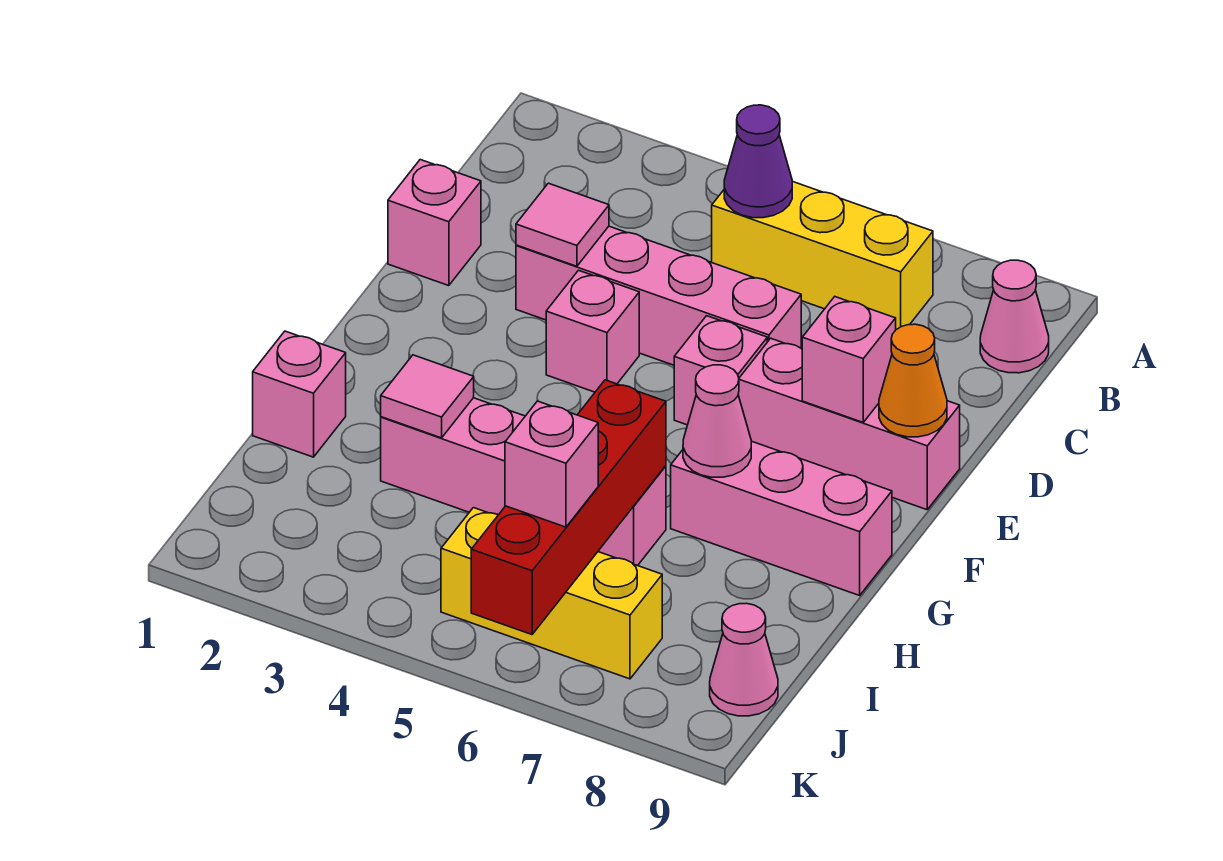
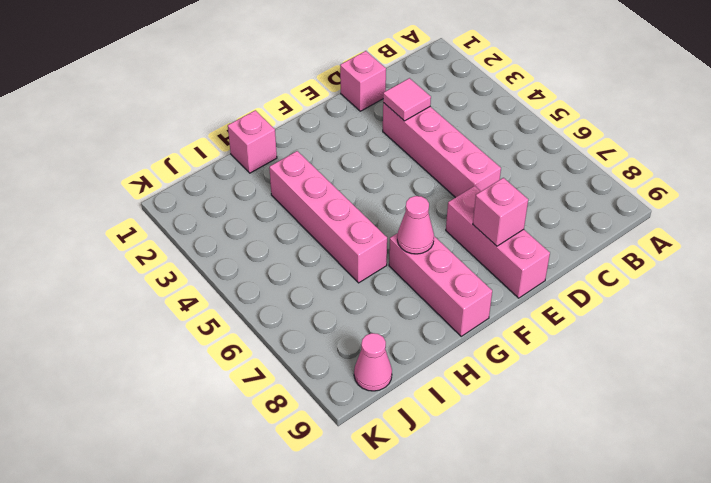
none -> yellow 1x3 brick [712,181,933,330]
none -> pink 1x1 cone [980,260,1049,373]
none -> pink 1x1 brick [546,270,639,392]

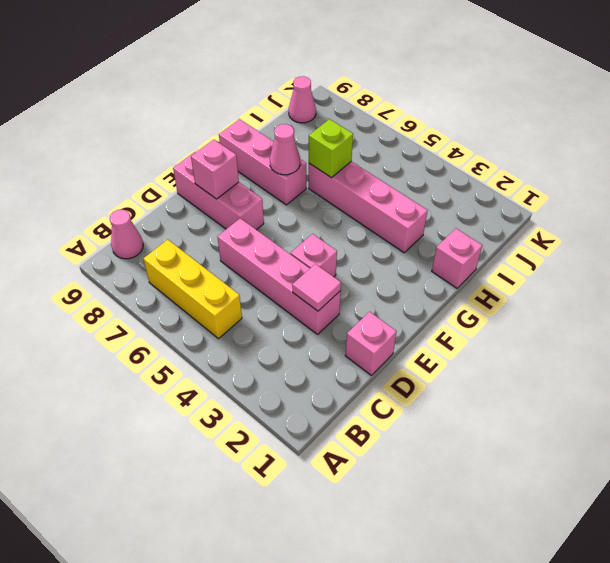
lime 1x1 brick [309,119,353,178] -> red 1x4 brick [471,380,666,635]
none -> pink 1x1 brick [674,316,767,425]
none -> yellow 1x3 brick [441,508,662,679]
none -> purple 1x1 cone [724,105,792,218]

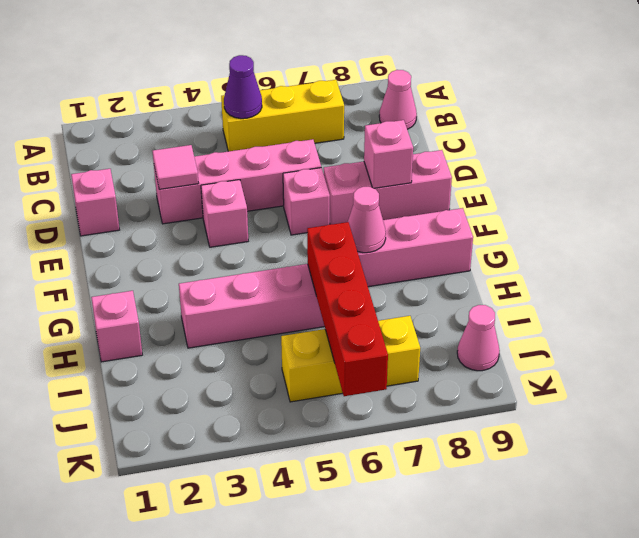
none -> orange 1x1 cone [879,324,947,437]
none -> pink 1x1 tile [381,355,474,438]
none -> pink 1x1 brick [505,401,598,527]

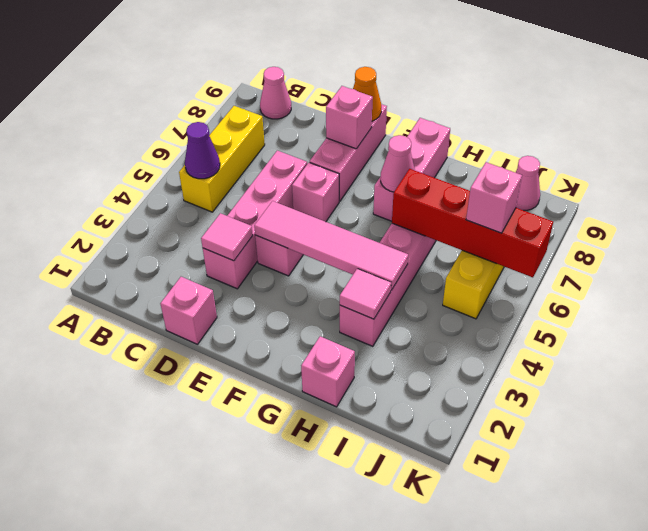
pink 1x4 tile [254,201,408,290] -> none

